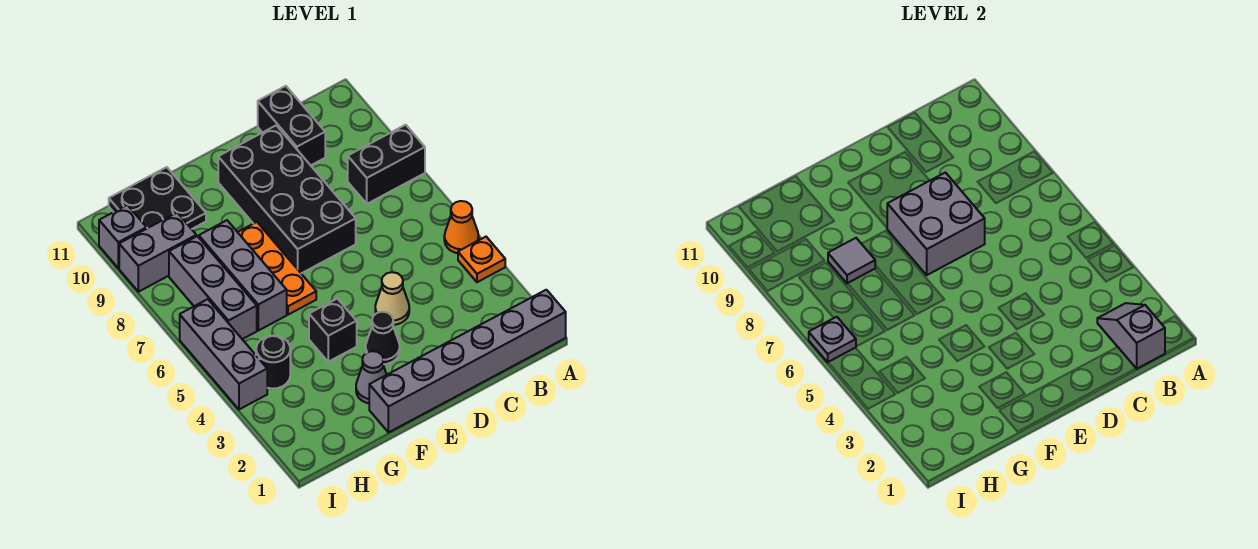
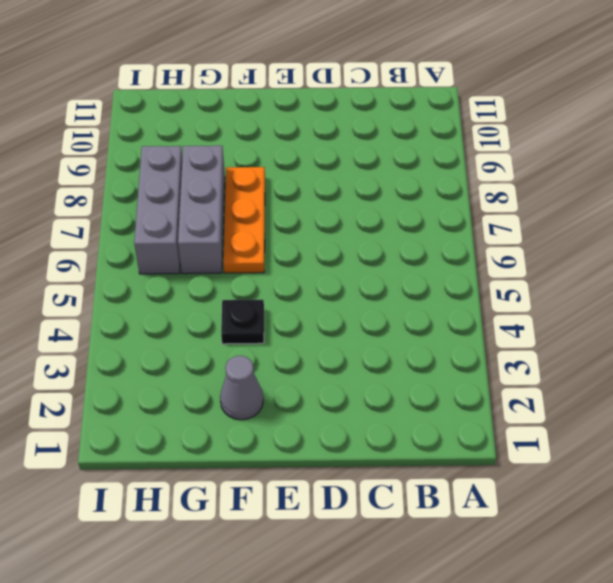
black 1x1 plate [221,300,264,344] -> black 1x1 brick [309,299,357,362]
none -> grey 1x6 brick [369,290,566,433]
none -> orange 1x1 plate [458,237,505,282]
none -> orange 1x1 cone [444,201,479,253]

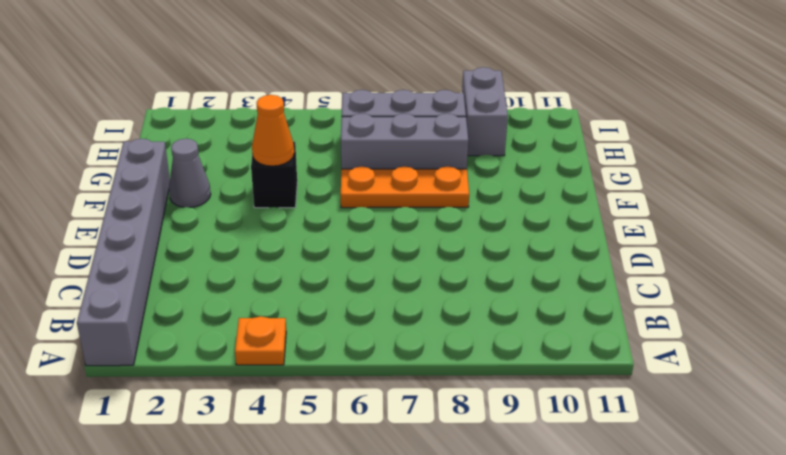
orange 1x1 cone [252,95,294,166] -> orange 1x1 cone moved to [444,201,479,253]
none -> black 1x2 brick [348,125,425,204]
none -> black 1x2 brick [258,86,325,165]
none -> tan 1x1 cone [375,272,409,325]

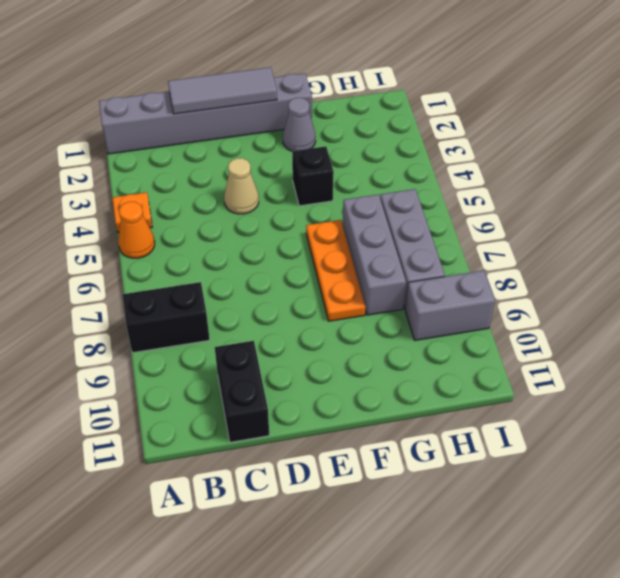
grey 1x3 tile [168,67,277,114] -> none
none -> black 2x4 brick [218,126,356,273]
none -> black 1x1 cone [366,312,400,364]
none -> black 2x2 plate [109,167,206,229]

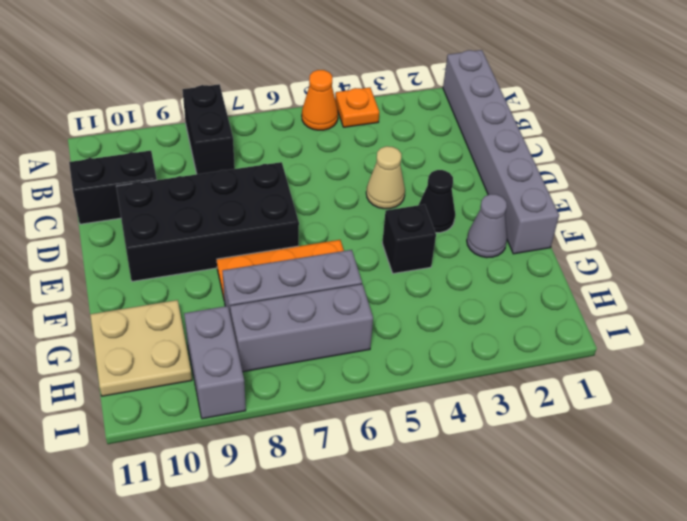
tan 2x2 plate [90,300,192,396] -> black 2x2 plate [109,167,206,229]
none -> black 1x1 round brick [256,335,290,389]
none -> grey 1x3 brick [180,299,267,409]
none -> grey 1x1 brick [99,205,147,268]

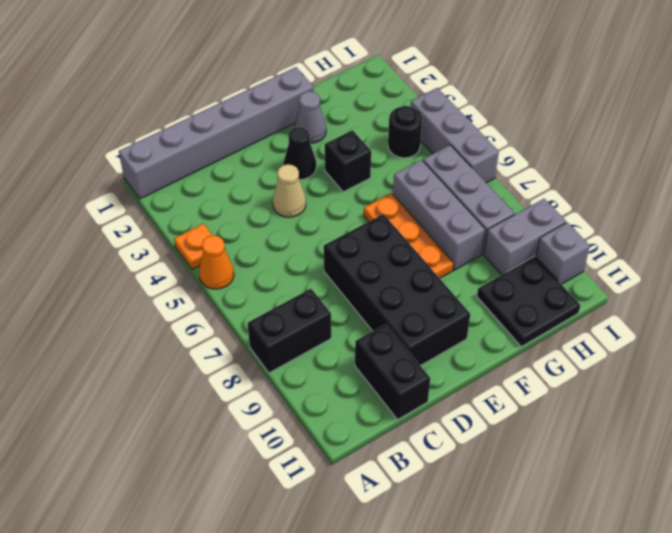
none -> grey 1x2 slope [1097,303,1165,369]
none -> grey 2x2 brick [887,173,985,275]
none -> grey 1x1 tile [828,238,875,284]

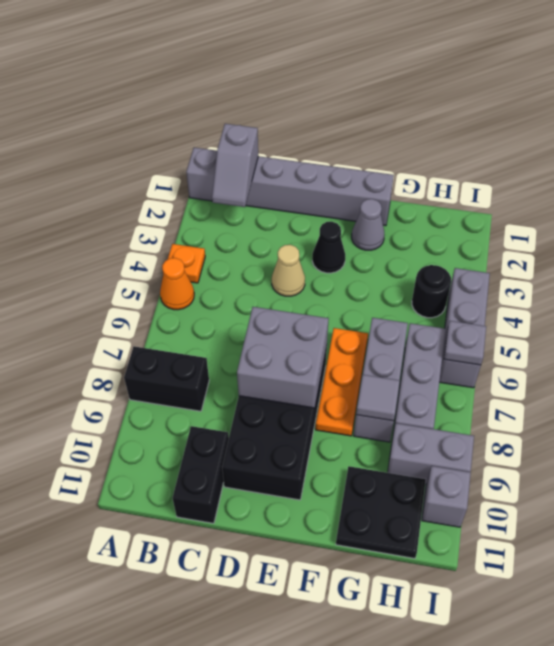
none -> black 1x1 brick [309,299,357,362]

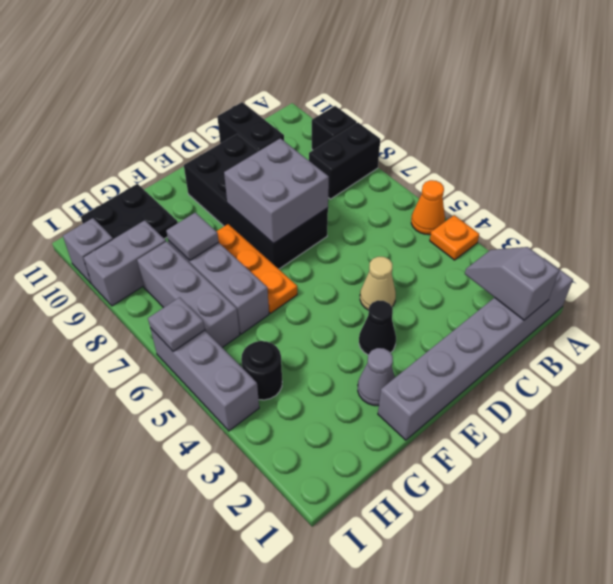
black 1x1 brick [312,106,357,150] -> black 1x1 brick moved to [309,299,357,362]

